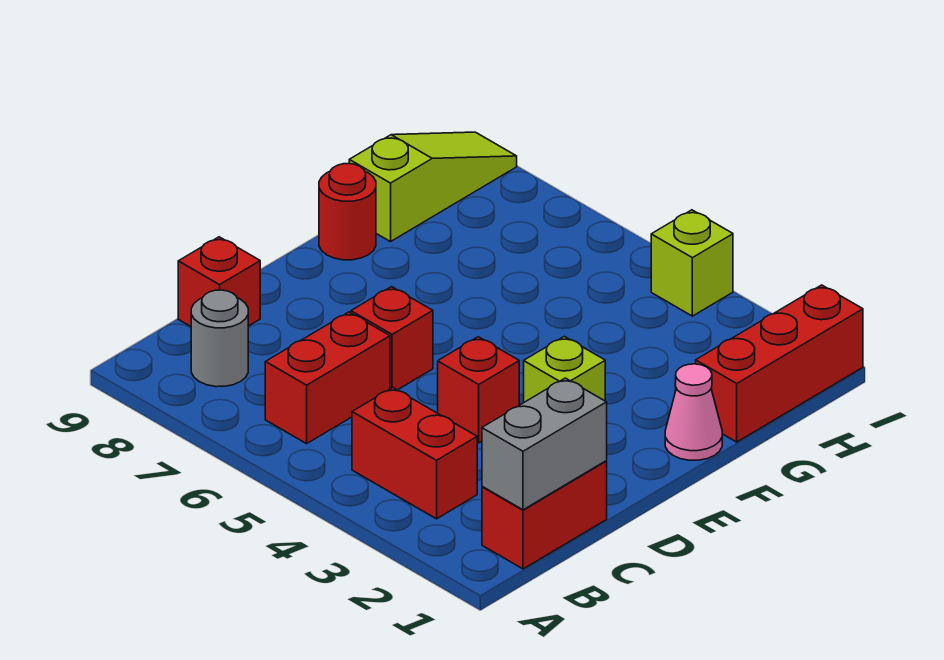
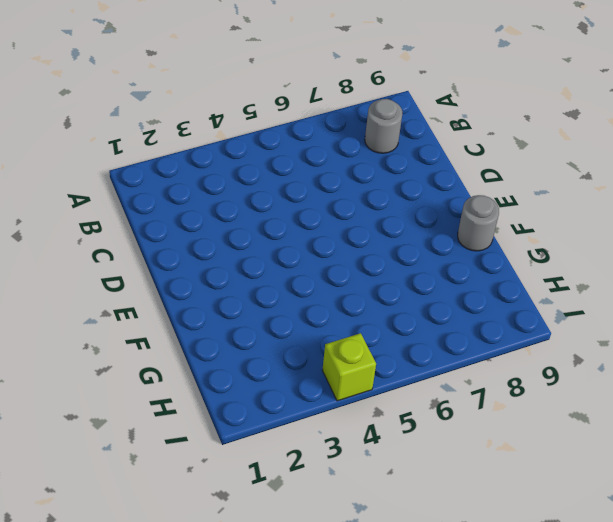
grey 1x1 round brick [458,195,499,251] -> red 1x1 round brick [319,164,376,260]
none -> red 1x2 brick [482,461,607,569]
none -> red 1x2 brick [352,388,477,519]
none -> red 1x2 brick [265,312,390,444]

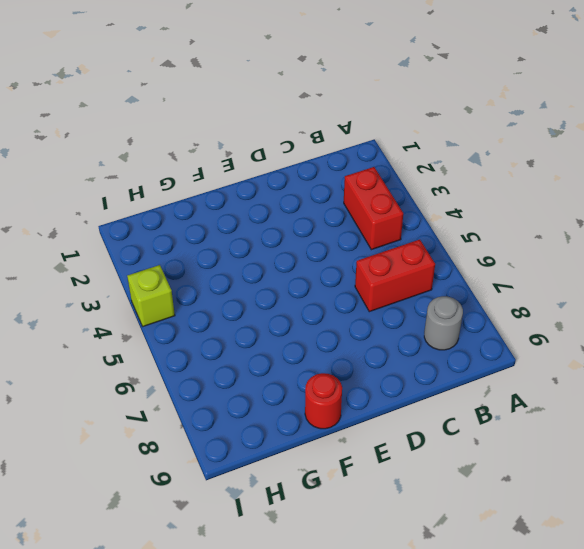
none -> red 1x2 brick [482,461,607,569]
none -> red 1x1 brick [178,237,260,326]
none -> red 1x1 brick [438,337,519,443]

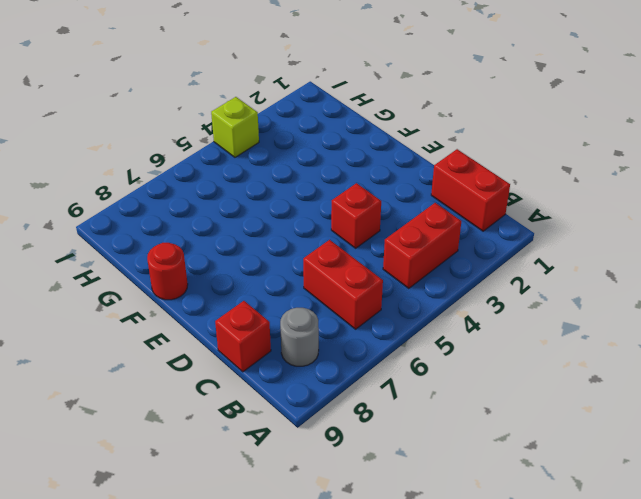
none -> red 1x1 brick [351,287,433,390]
none -> lime 1x1 brick [524,336,605,402]
none -> pink 1x1 cone [665,364,722,460]

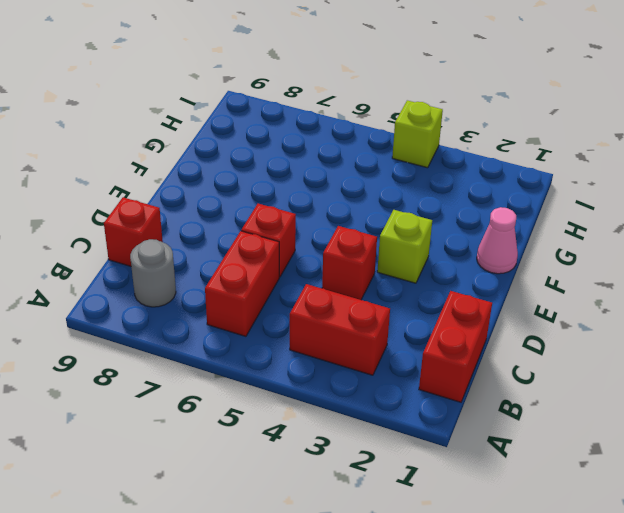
none -> red 1x1 round brick [319,164,376,260]
none -> red 1x3 brick [696,285,863,442]
none -> lime 1x3 slope [349,132,517,242]

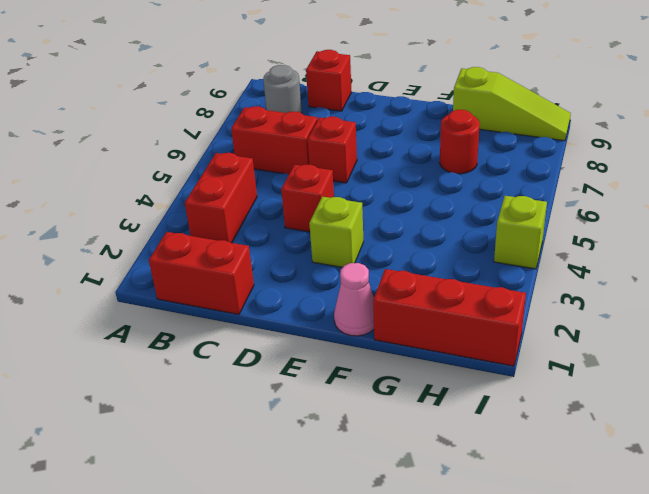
red 1x1 round brick [440,110,480,174] -> red 1x1 round brick moved to [319,164,376,260]
none -> grey 1x2 brick [482,378,607,510]

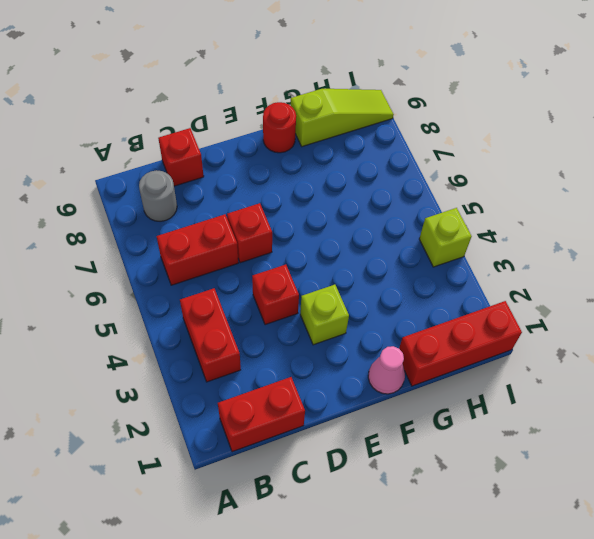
none -> grey 1x2 brick [482,378,607,510]

